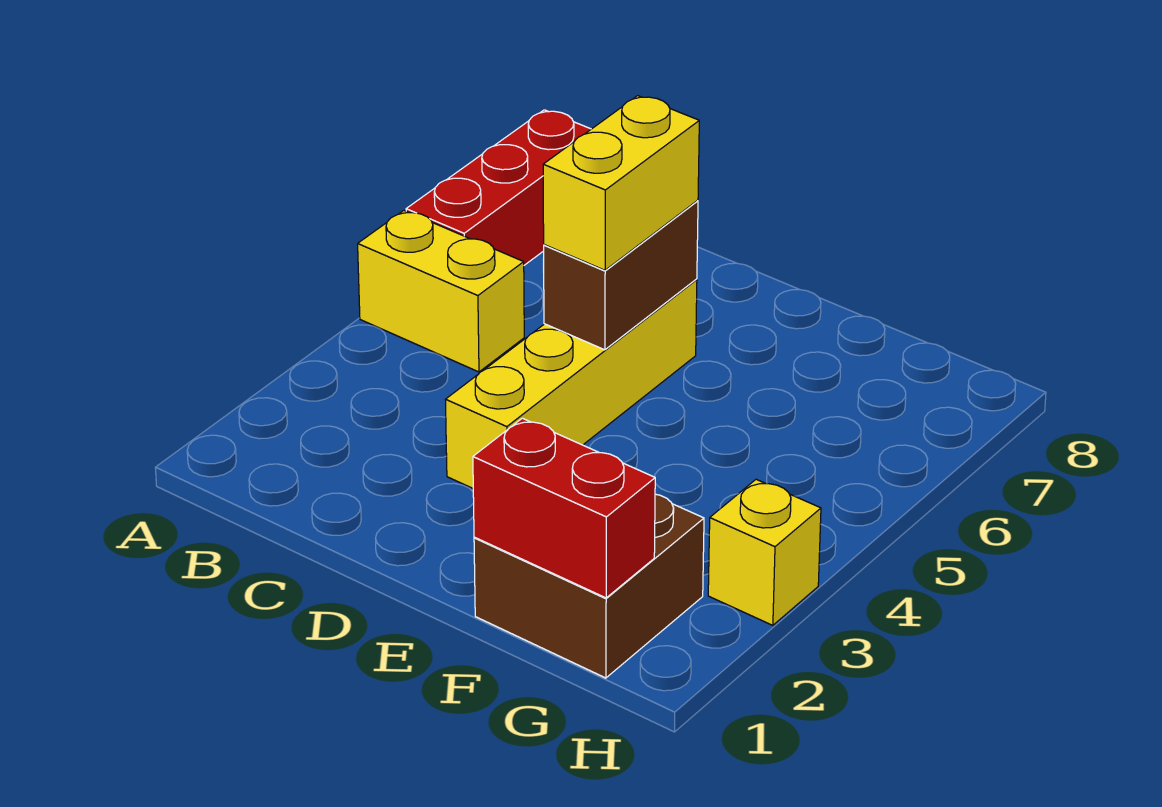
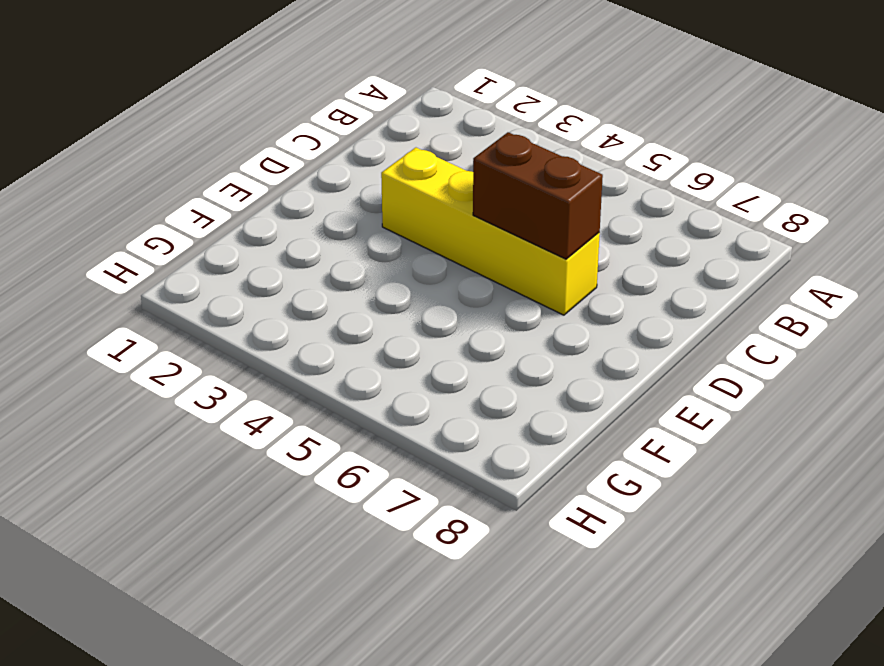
none -> yellow 1x2 brick [358,211,524,372]
none -> red 1x3 brick [406,110,591,265]

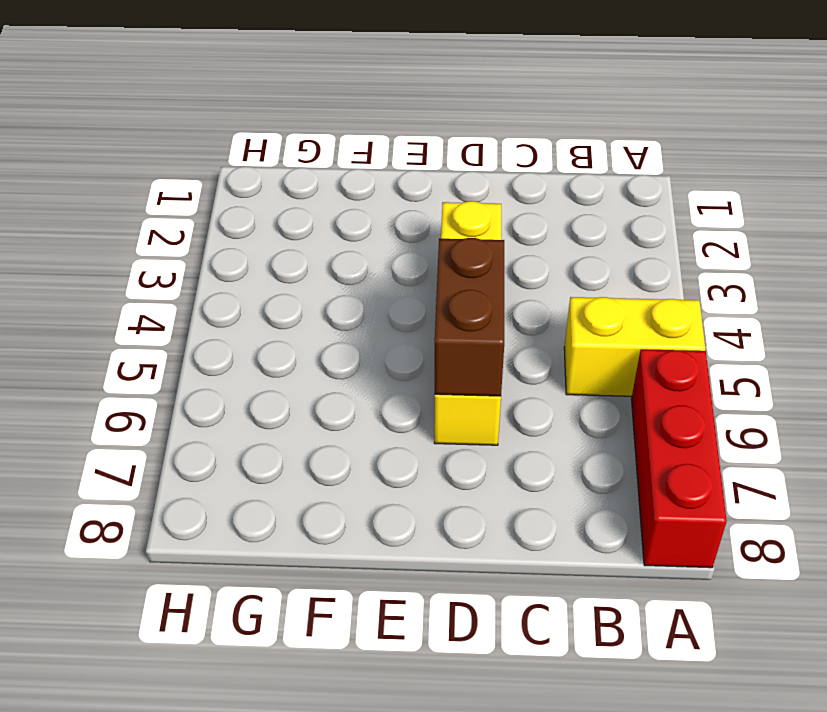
none -> brown 2x2 brick [474,494,704,678]
none -> yellow 1x1 brick [708,479,821,625]

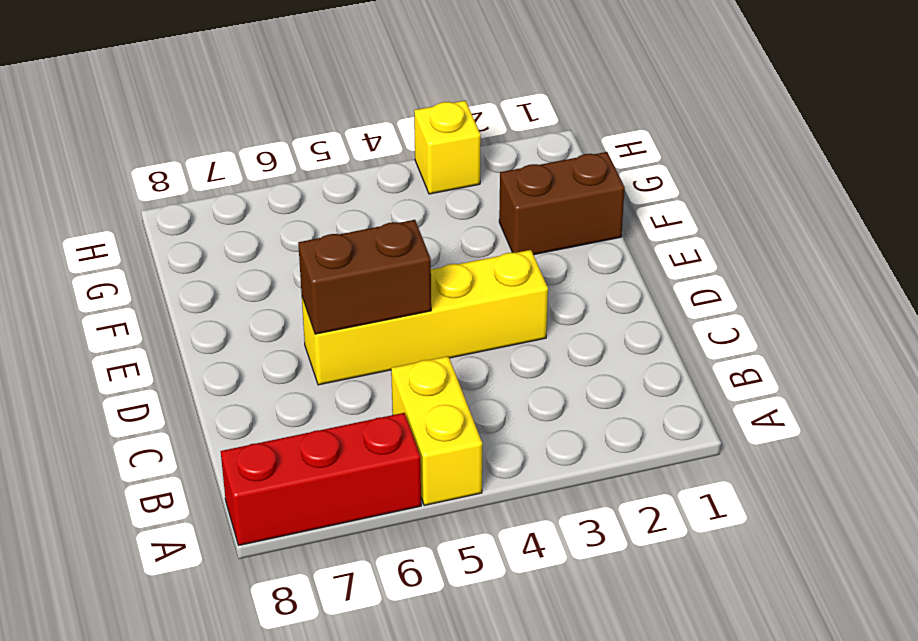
brown 1x2 brick [499,152,625,255] -> brown 2x2 brick [474,494,704,678]
none -> red 1x2 brick [473,418,655,598]
none -> yellow 1x2 brick [543,96,699,270]

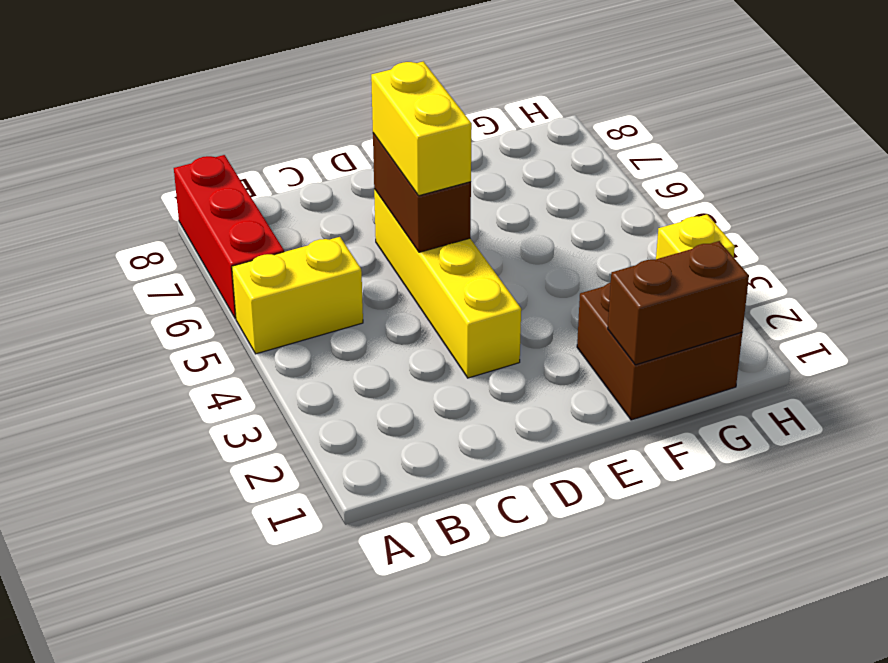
brown 1x2 brick [608,241,749,365] -> red 1x2 brick [473,418,655,598]

